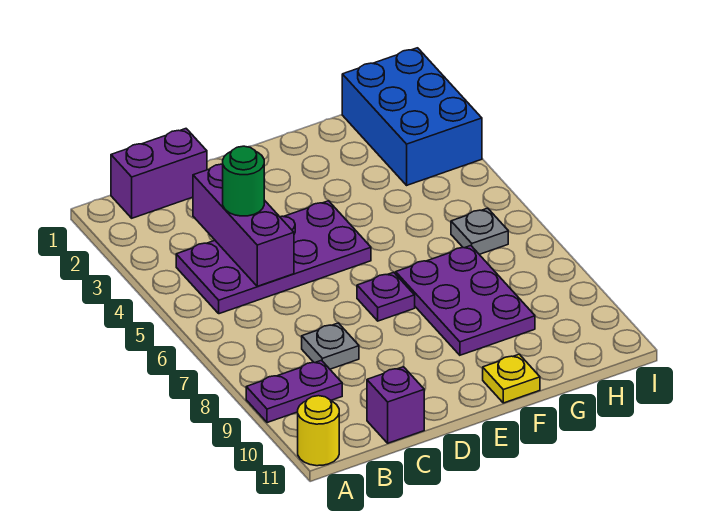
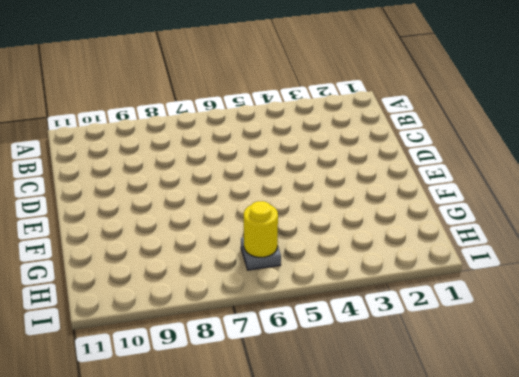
yellow 1x1 round brick [244,201,278,257] -> yellow 1x1 round brick moved to [298,396,339,466]
none -> purple 1x2 plate [246,360,342,423]
none -> purple 1x2 brick [111,129,207,218]
none -> purple 2x4 plate [176,201,371,314]

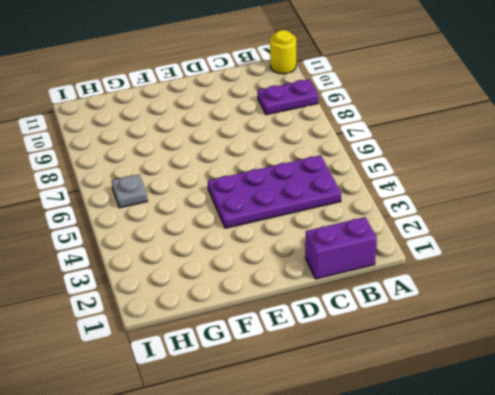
none -> grey 1x1 plate [302,323,359,369]
none -> purple 1x1 brick [367,367,424,443]
none -> purple 1x1 plate [357,272,415,321]

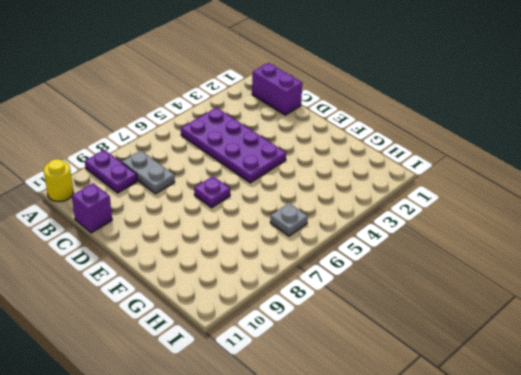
grey 1x2 plate [122,151,175,194] -> grey 1x1 plate [302,323,359,369]
none -> purple 2x3 plate [396,246,535,355]
none -> yellow 1x1 plate [483,354,540,403]
none -> blue 2x3 brick [342,48,482,185]

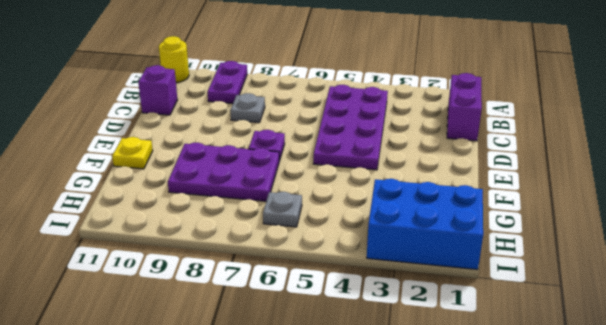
none -> purple 1x3 brick [193,164,294,286]
none -> green 1x1 round brick [223,146,264,216]

